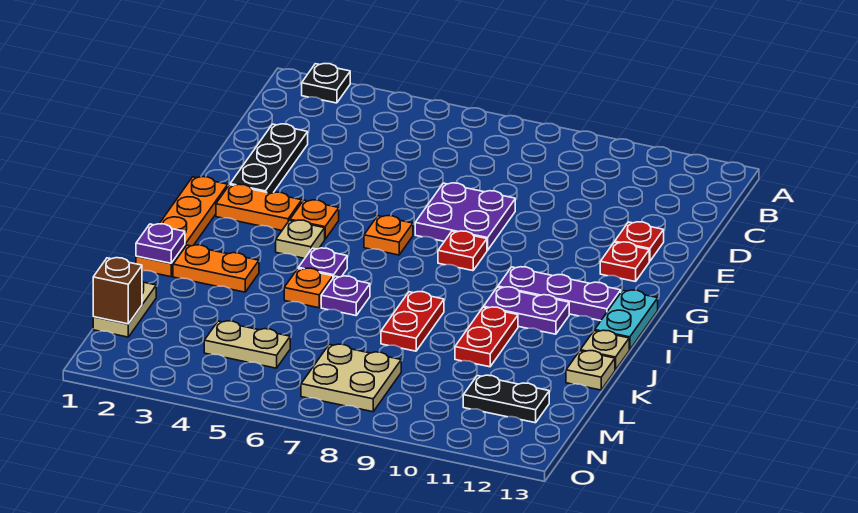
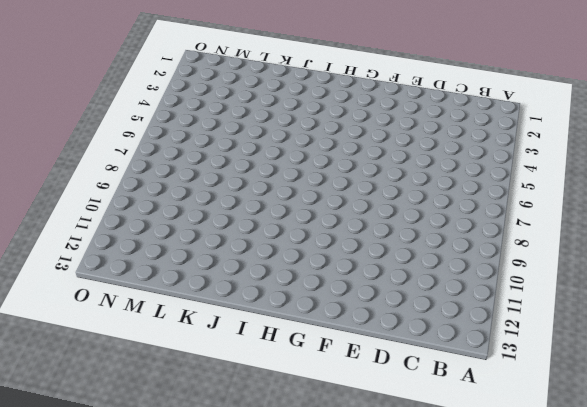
none -> black 1x1 plate [302,63,350,103]
none -> black 1x3 plate [230,124,308,193]
none -> purple 2x2 plate [415,183,515,250]

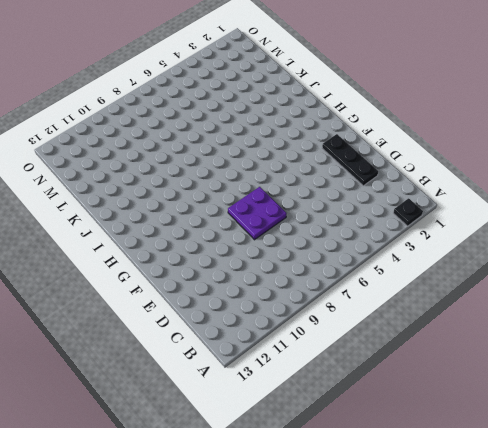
none -> red 1x1 plate [615,222,664,261]
none -> red 1x1 plate [600,242,649,282]
none -> orange 1x4 plate [136,177,228,277]

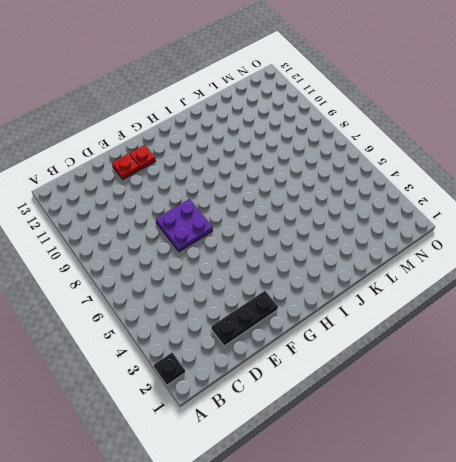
none -> orange 1x4 plate [136,177,228,277]
none -> orange 1x2 plate [216,184,302,230]
none -> orange 1x1 plate [290,200,339,239]

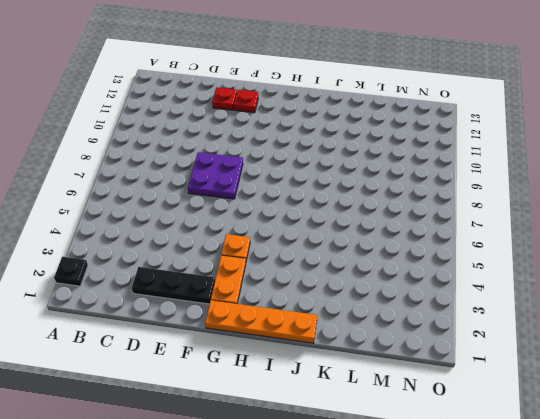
none -> orange 1x1 plate [364,216,413,255]
none -> red 1x1 plate [438,231,487,271]
none -> tan 1x1 plate [276,220,325,258]

